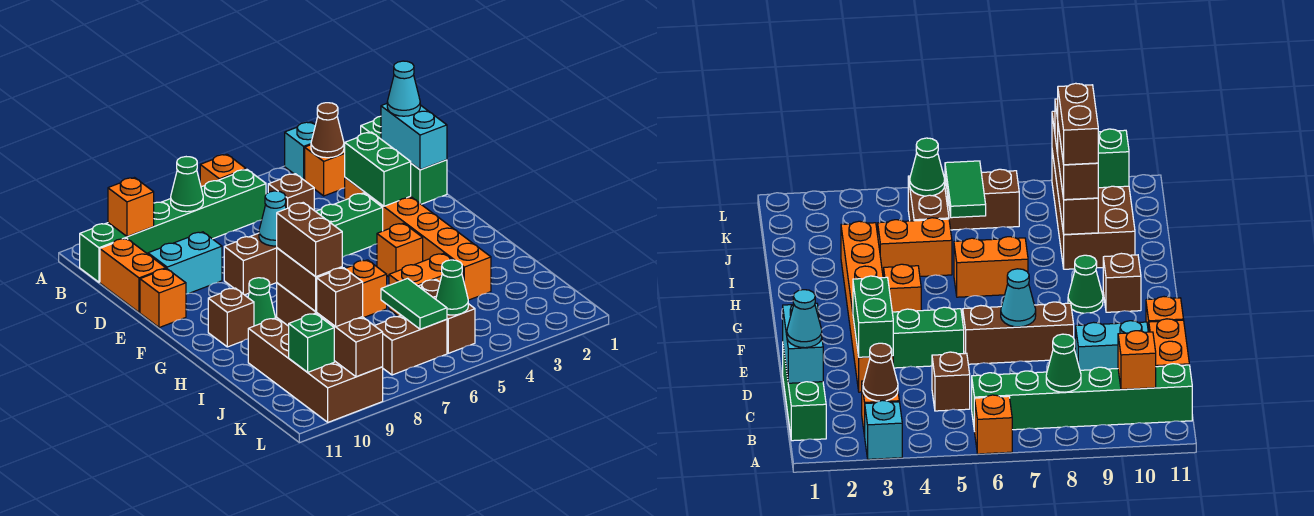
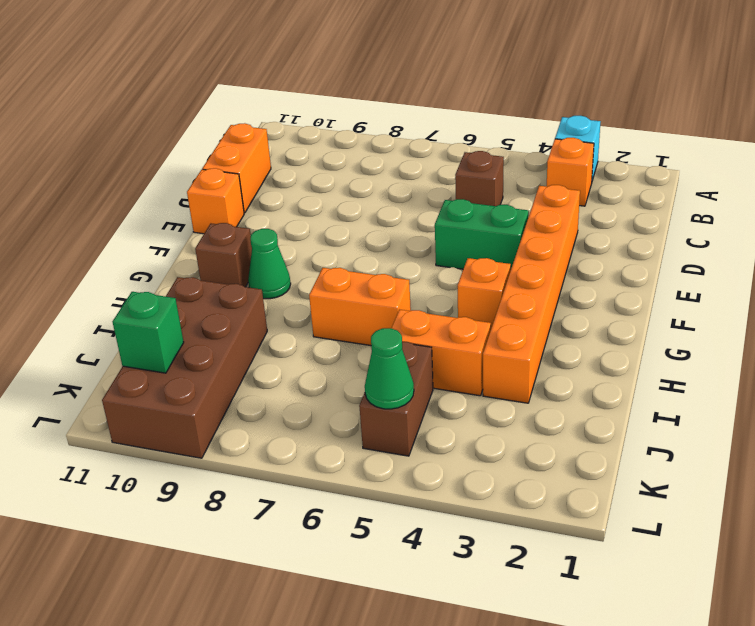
none -> orange 1x1 brick [200,154,246,187]
none -> green 1x3 brick [361,116,447,204]
none -> green 1x6 brick [80,169,266,282]
none -> cyan 1x2 brick [148,232,222,294]

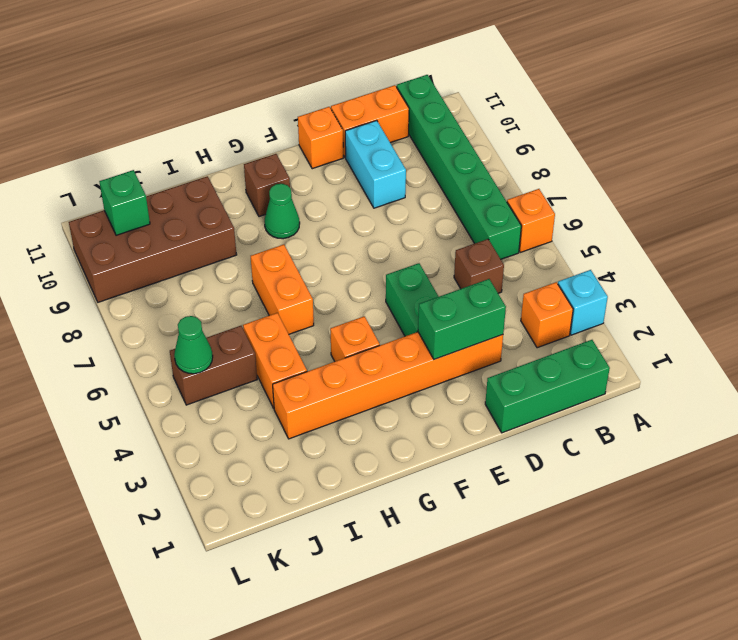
none -> brown 1x3 brick [224,233,277,295]
none -> brown 1x2 brick [375,315,447,375]
none -> brown 1x1 cone [311,103,344,158]
none -> green 1x1 cone [171,157,203,212]

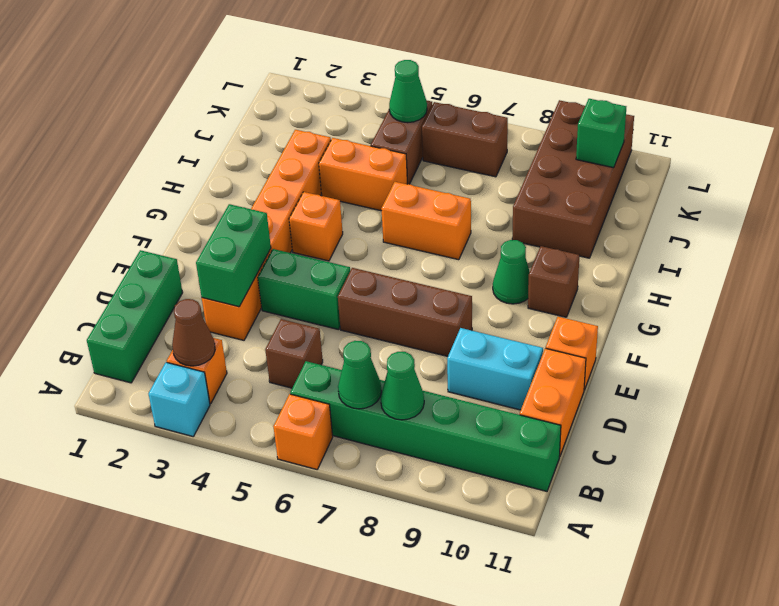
green 1x1 cone [338,341,381,409] -> none
none -> orange 1x1 brick [108,178,154,236]
none -> cyan 1x2 brick [381,104,447,170]
none -> cyan 1x1 cone [259,191,286,246]
none -> brown 1x4 brick [277,283,383,377]

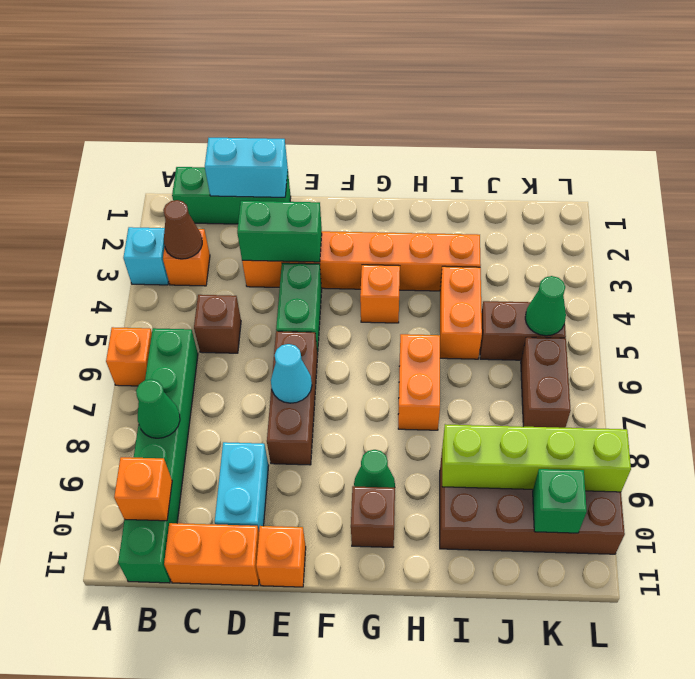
lime 1x4 brick [442,424,631,492] -> brown 1x4 brick [277,283,383,377]
none -> green 1x2 tile [381,278,447,329]
none -> cyan 1x1 cone [387,61,420,116]
none -> brown 1x2 brick [277,248,342,312]
none -> brown 1x1 brick [317,268,363,327]

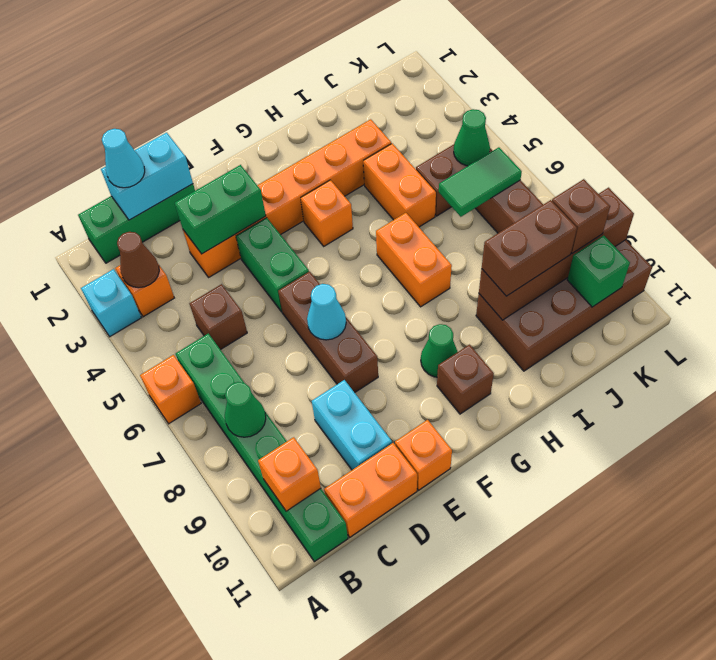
none -> brown 1x2 brick [277,203,342,277]

